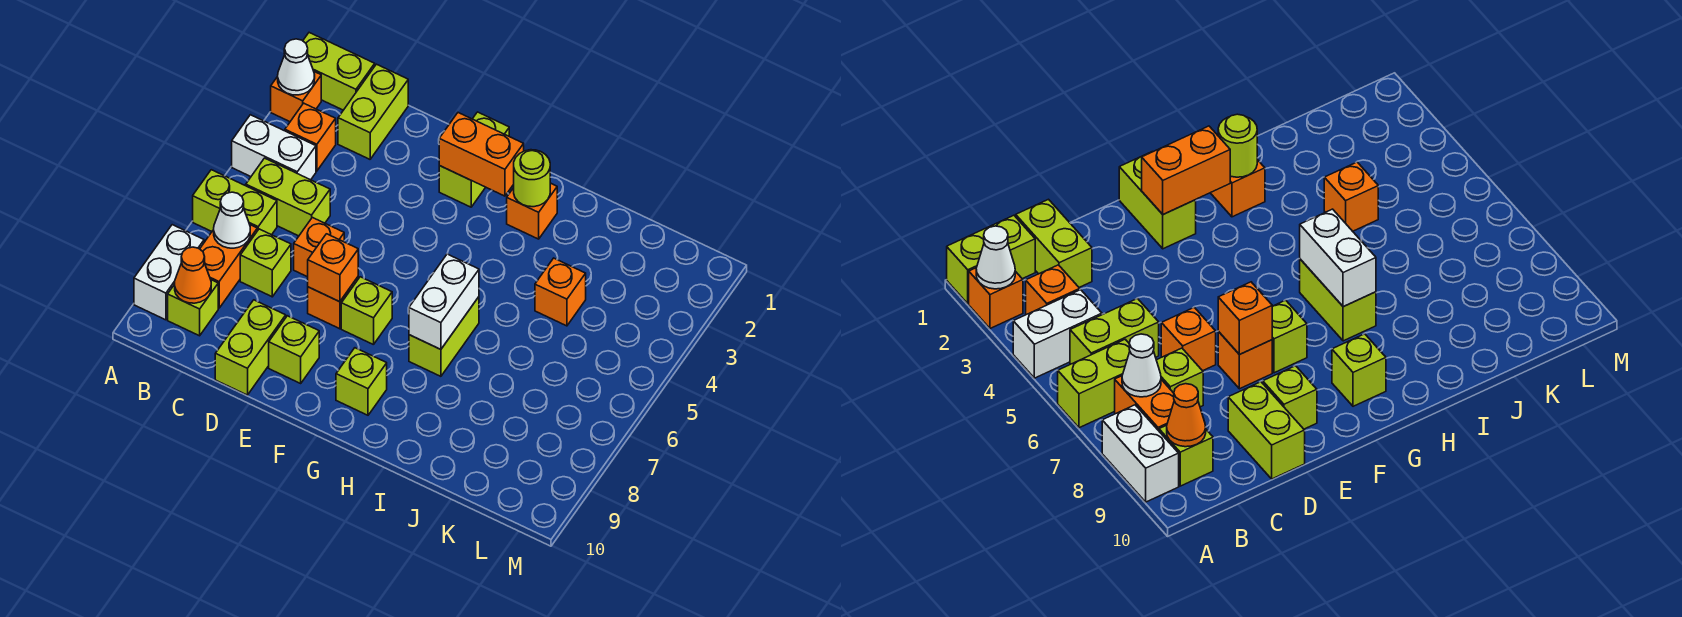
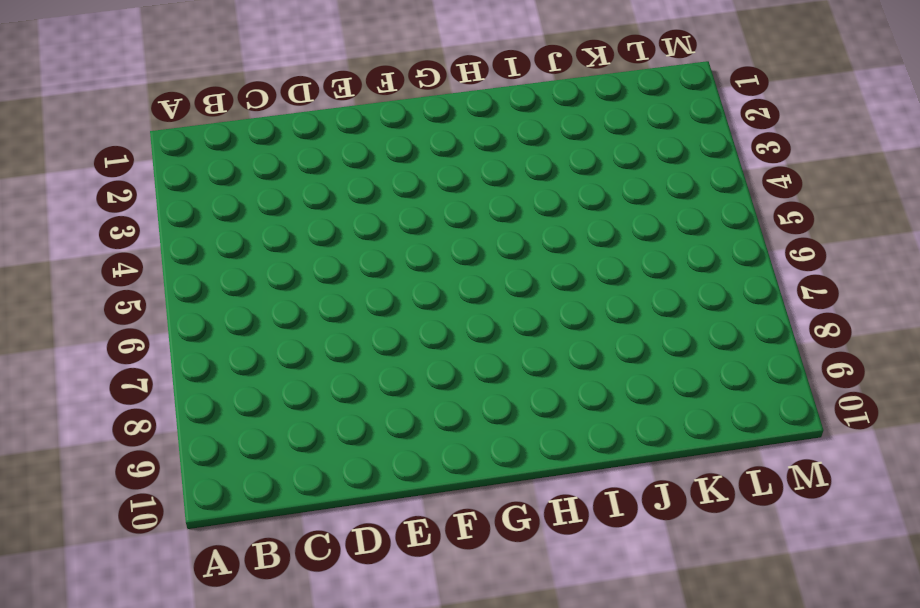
none -> lime 1x2 brick [303,33,375,110]
none -> orange 1x1 brick [271,72,321,122]
none -> white 1x2 brick [232,115,316,180]

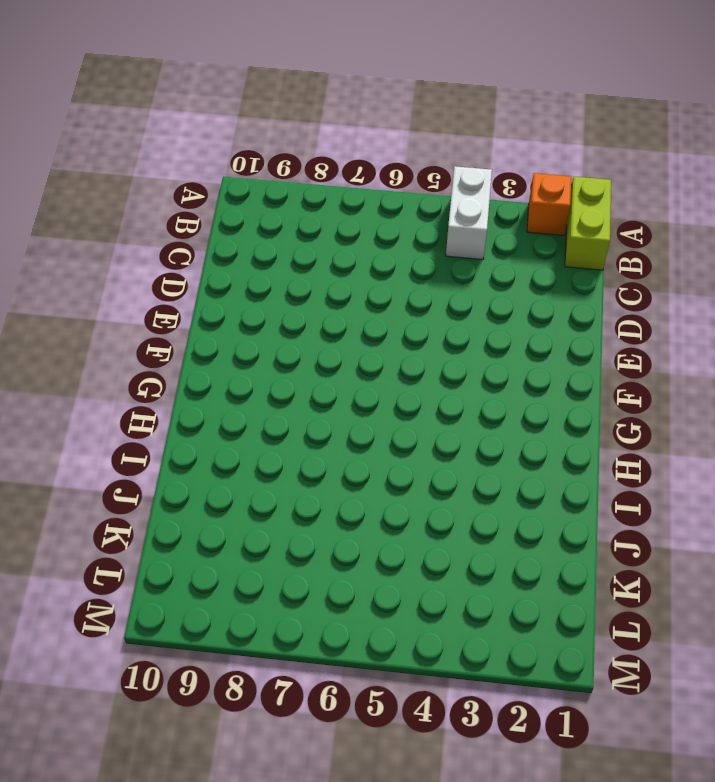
none -> lime 1x2 brick [193,170,277,235]
none -> white 1x2 brick [134,225,204,320]
none -> orange 1x1 brick [285,103,336,171]

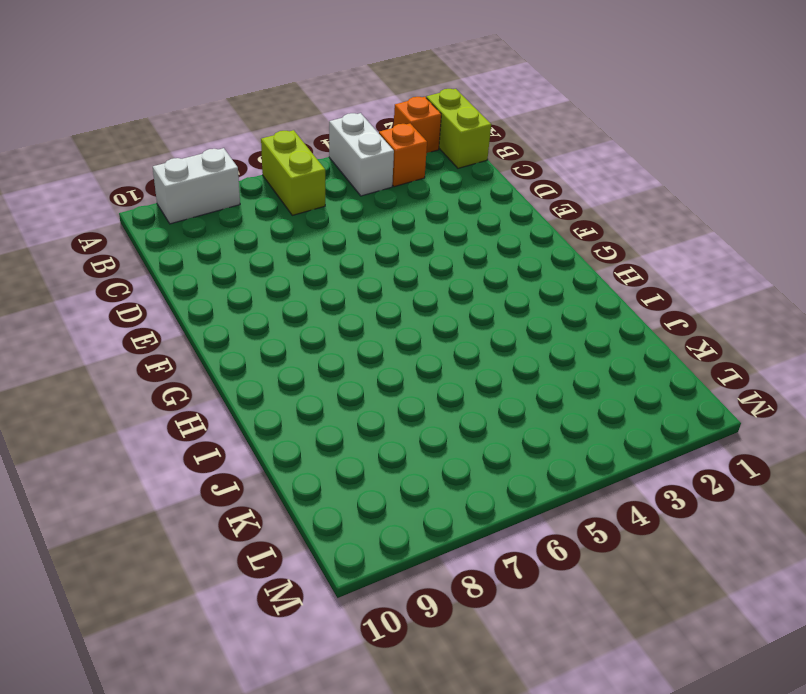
none -> lime 1x2 brick [246,158,330,236]
none -> orange 1x2 brick [200,225,257,308]
none -> lime 1x1 brick [168,280,218,336]

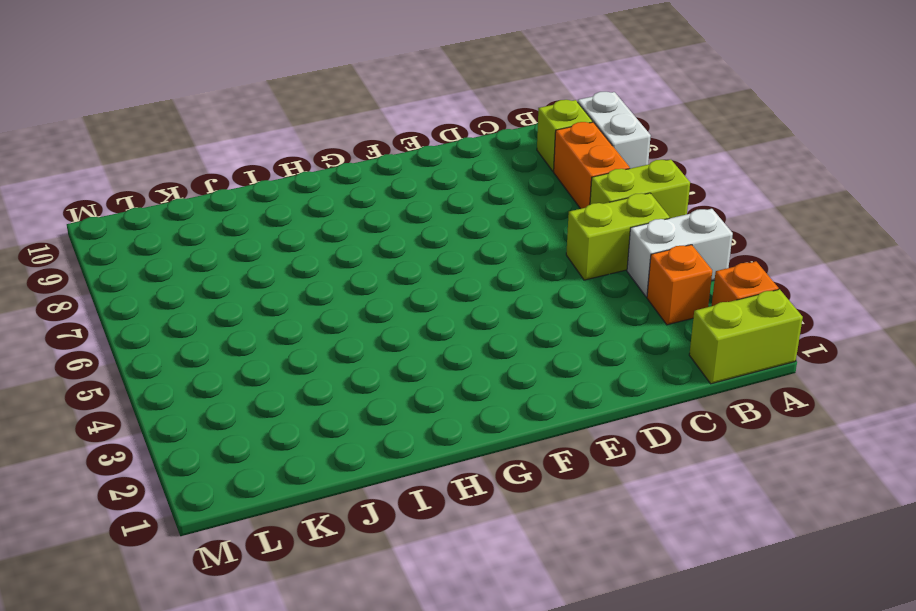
none -> lime 1x2 brick [338,64,408,159]
none -> lime 1x1 brick [240,229,291,297]
none -> orange 1x1 brick [294,217,344,277]

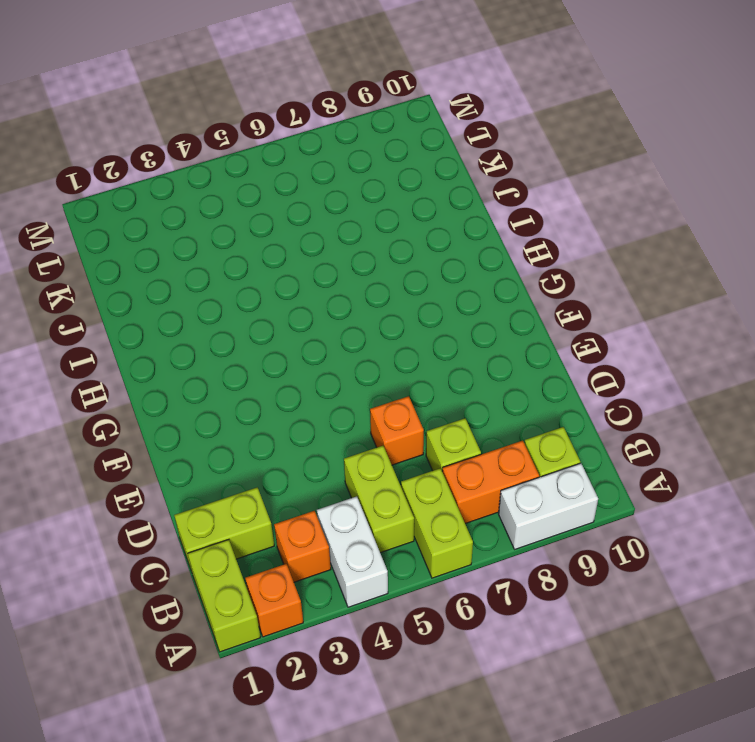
none -> lime 1x2 brick [215,300,286,395]
none -> orange 1x1 brick [308,277,358,329]
none -> lime 1x1 brick [269,316,319,383]

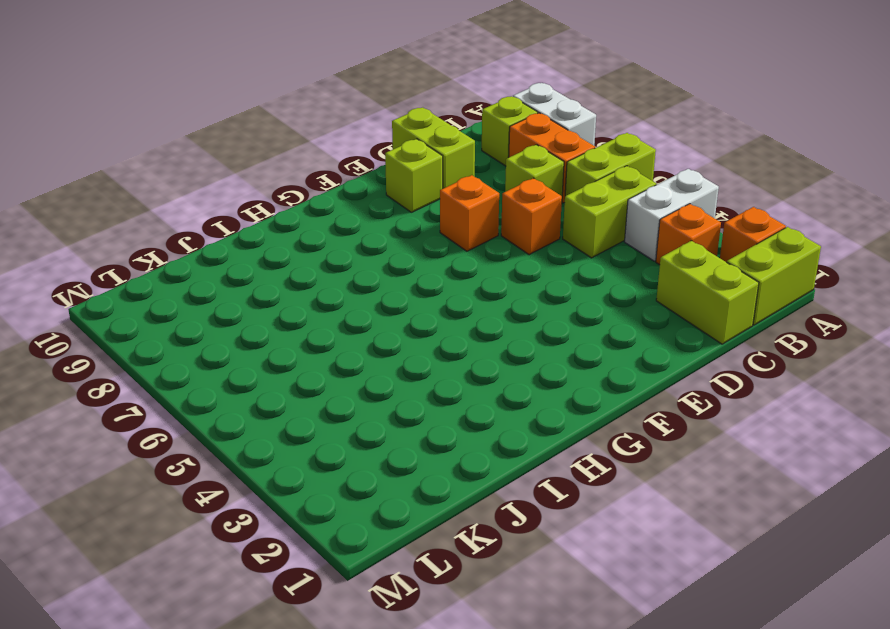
none -> lime 1x2 brick [439,112,509,207]
none -> lime 1x1 brick [341,277,392,345]
none -> lime 1x1 brick [336,348,387,415]

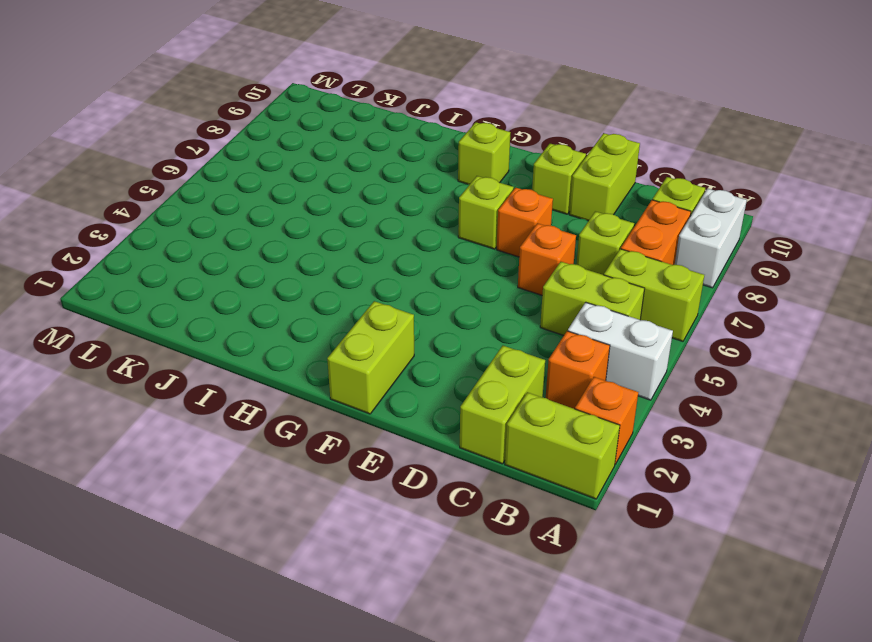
none -> orange 1x1 brick [507,183,557,239]
none -> lime 1x2 brick [409,297,479,376]
none -> orange 1x1 brick [535,258,586,326]

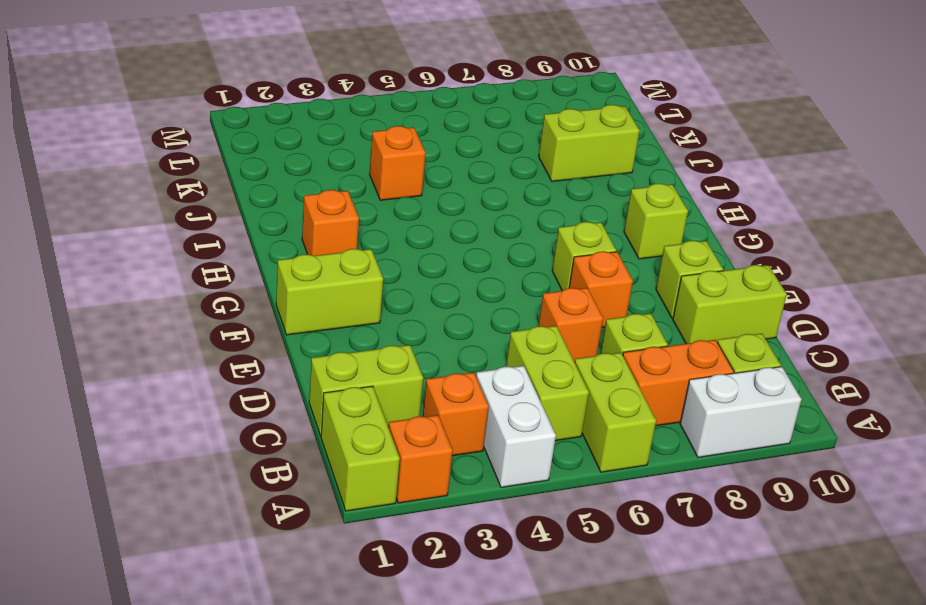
lime 1x2 brick [539,105,640,181] -> lime 1x2 brick moved to [409,297,479,376]
none -> white 1x1 cone [278,39,315,95]
none -> white 1x1 cone [214,192,250,248]
none -> orange 1x1 cone [175,247,211,303]

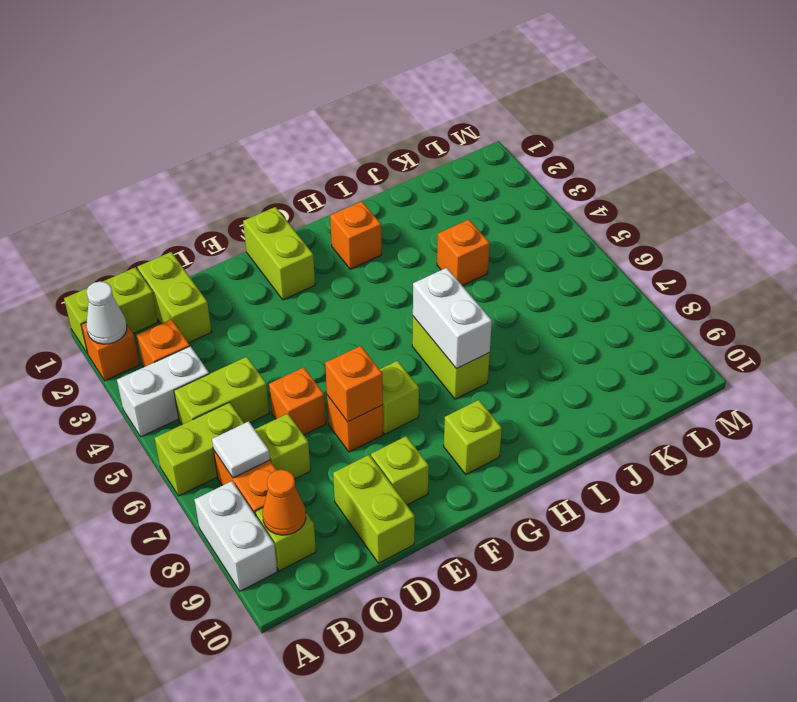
white 1x1 tile [212,421,270,478] -> white 1x1 cone [214,192,250,248]
none -> orange 1x2 brick [439,113,524,196]
none -> lime 1x1 round brick [514,150,550,207]

